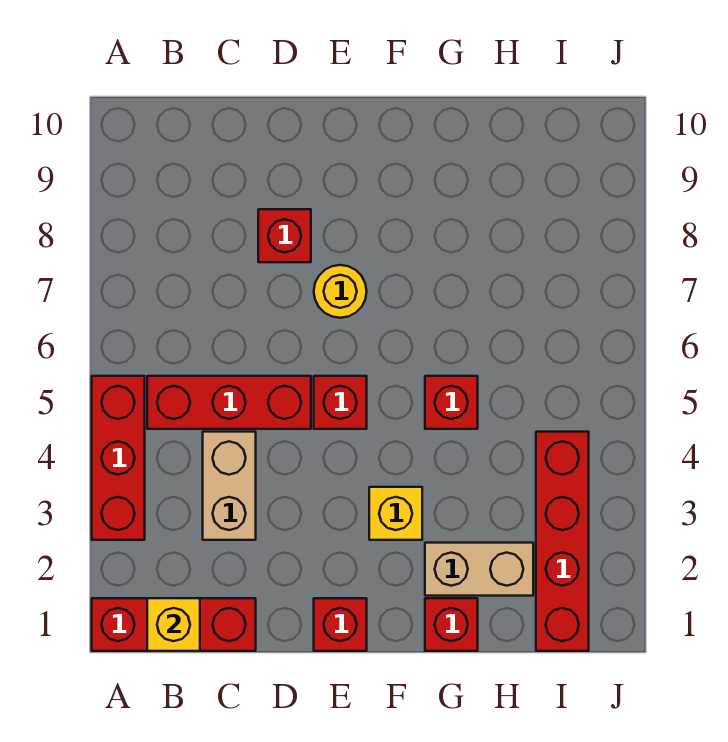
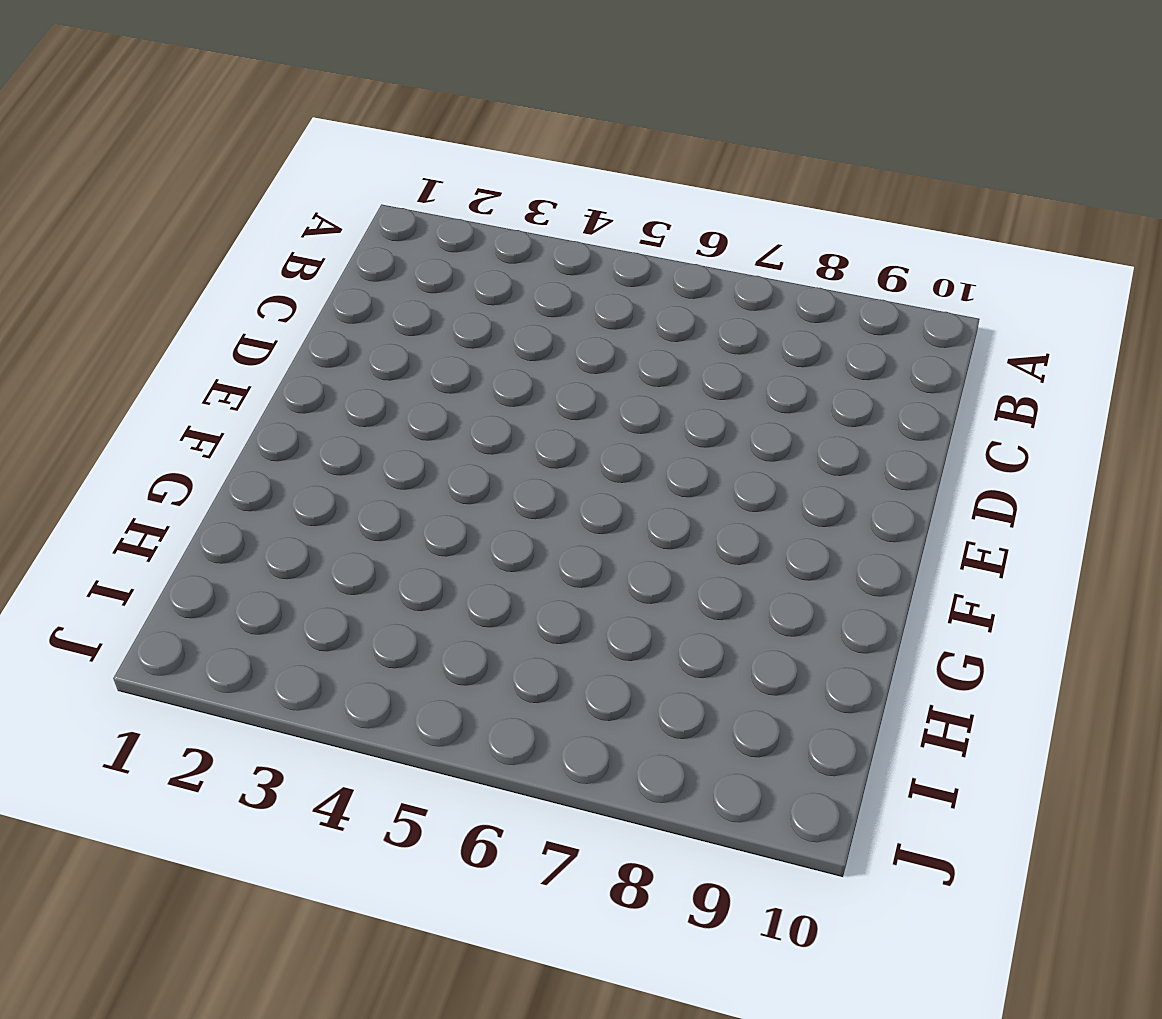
none -> red 1x3 brick [92,598,256,651]
none -> red 1x3 brick [92,376,145,540]
none -> red 1x3 brick [147,376,311,429]

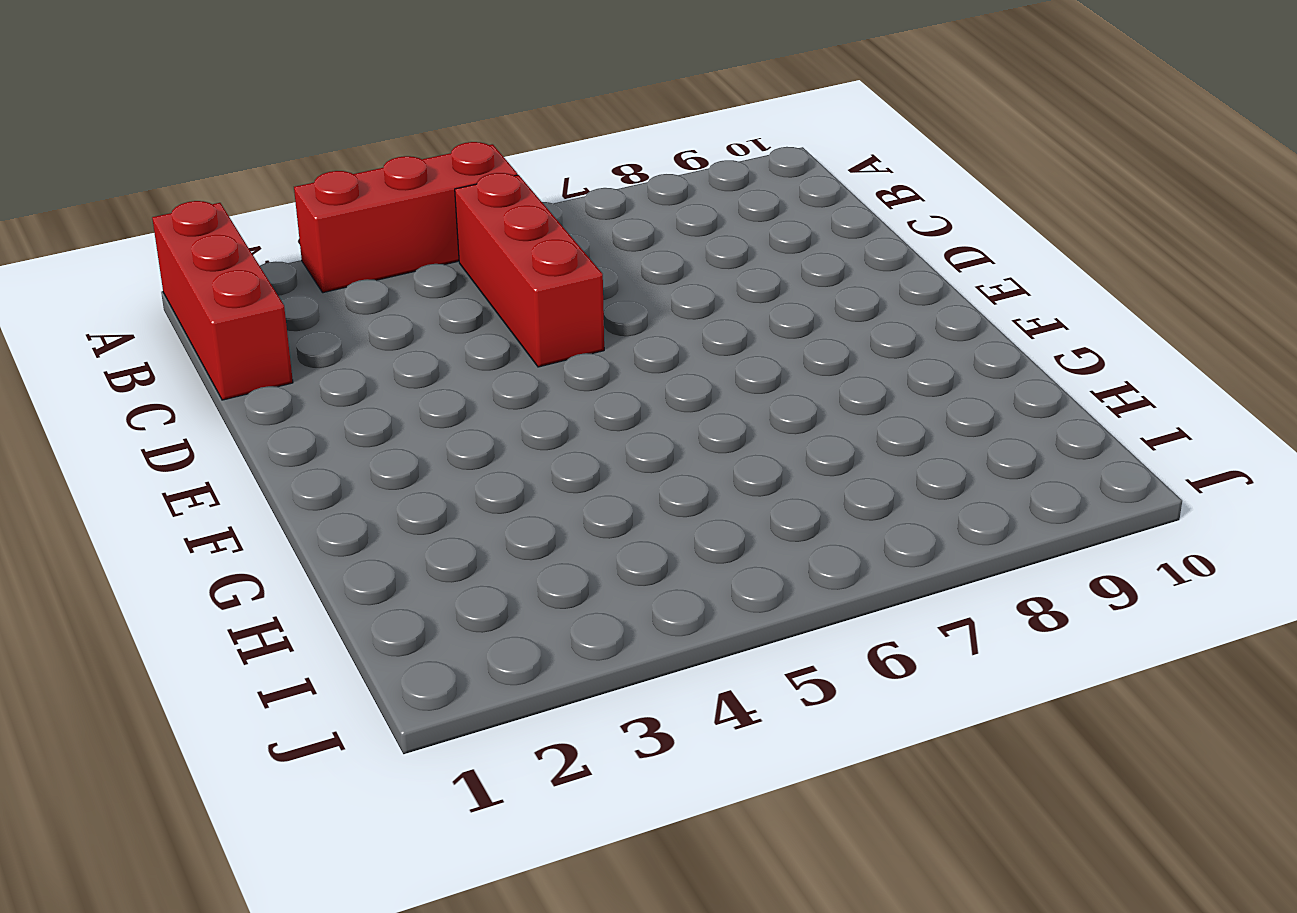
none -> tan 1x2 brick [203,432,256,540]
none -> red 1x1 brick [258,209,311,262]
none -> red 1x1 brick [314,598,367,651]

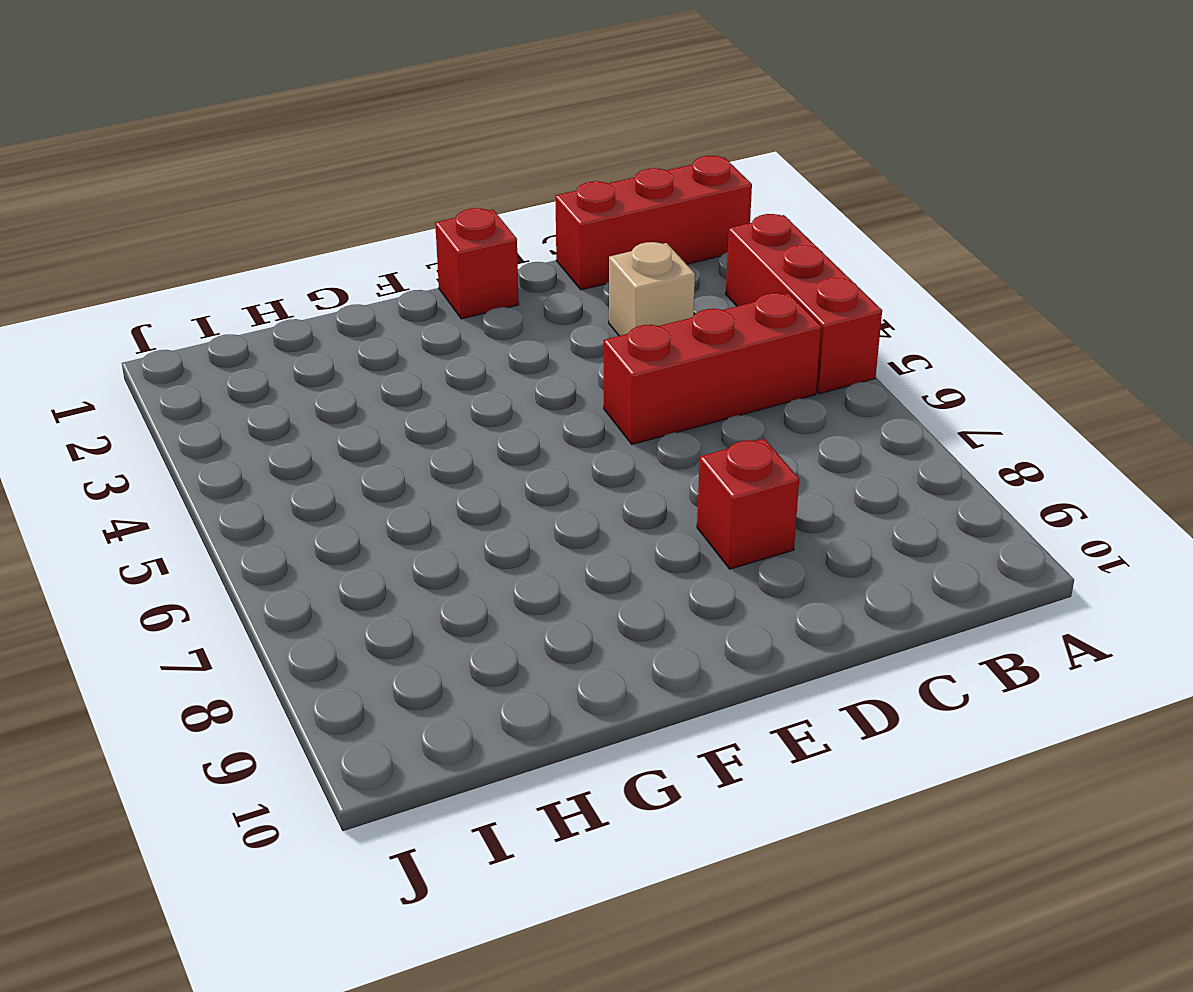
tan 1x1 brick [609,242,695,336] -> tan 1x2 brick [203,432,256,540]
none -> red 1x1 brick [314,376,367,429]
none -> yellow 1x1 round brick [314,265,367,318]
none -> yellow 1x1 brick [369,487,422,540]

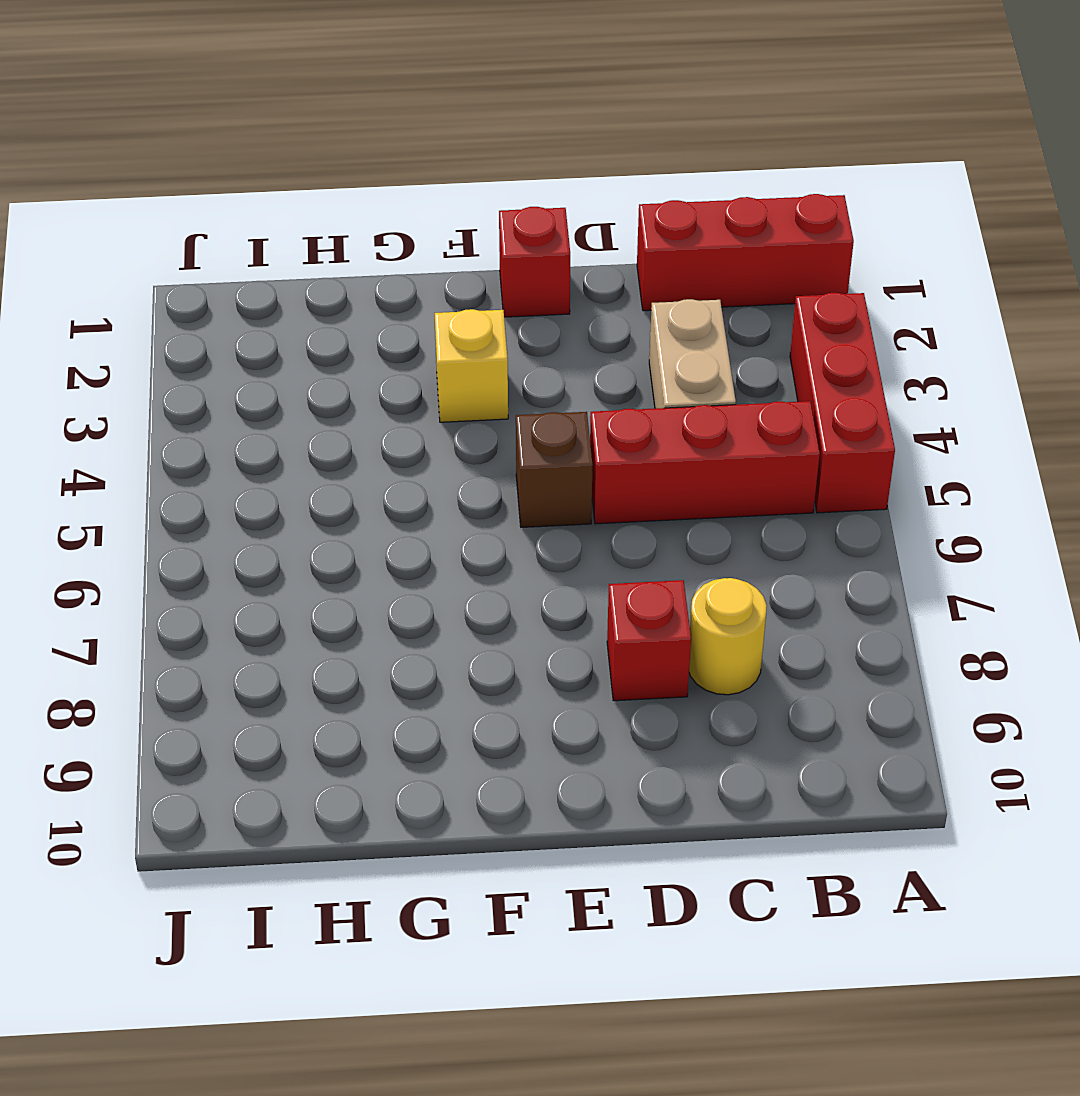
yellow 1x1 round brick [689,578,767,695] -> yellow 1x1 round brick moved to [314,265,367,318]
brown 1x1 brick [516,412,593,527] -> red 1x1 brick [314,376,367,429]
none -> red 1x1 brick [425,598,478,651]
none -> tan 1x2 brick [425,543,533,596]
none -> red 1x1 brick [425,376,478,429]

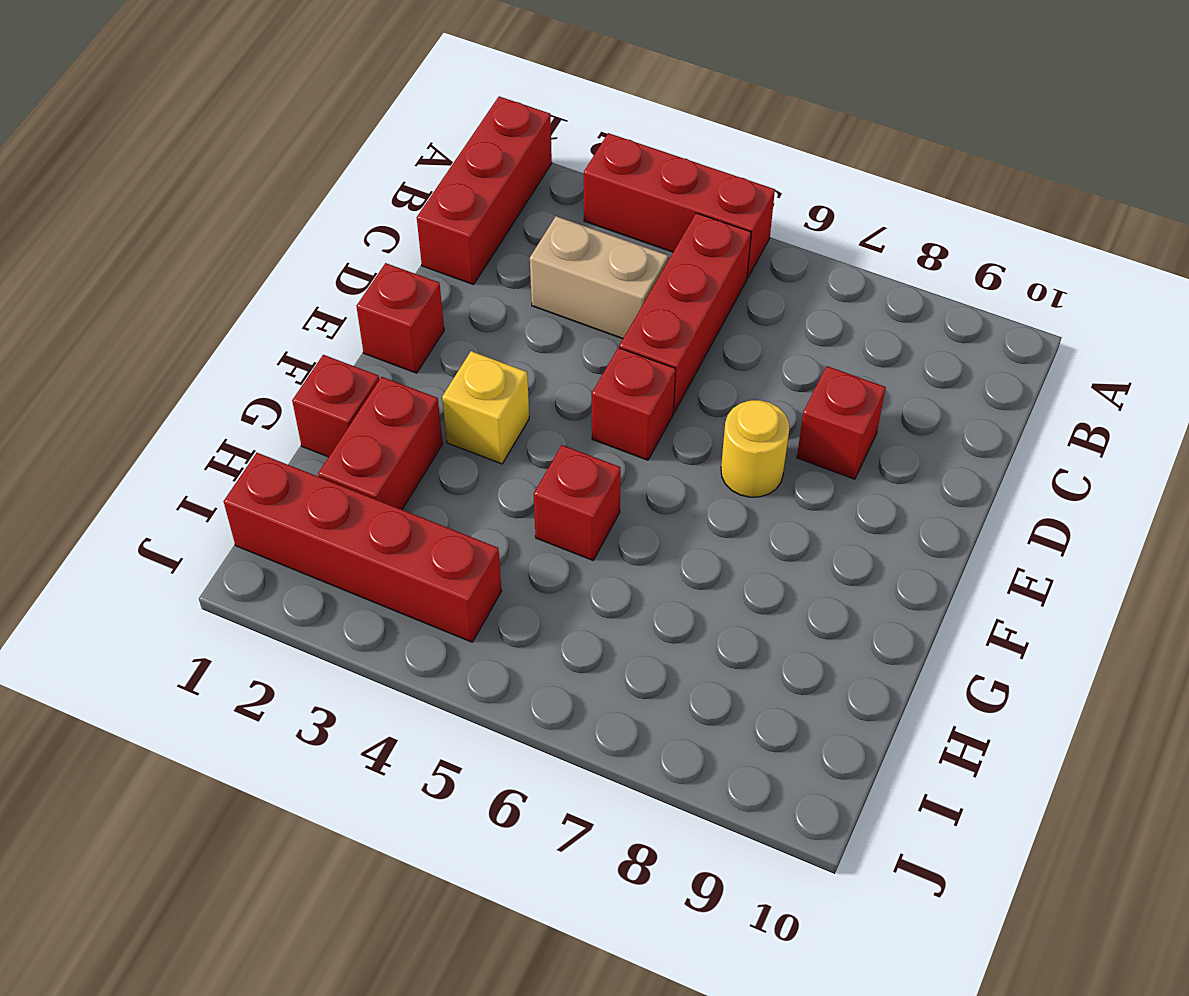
red 1x2 brick [318,377,443,510] -> tan 1x2 brick [425,543,533,596]
none -> yellow 1x1 brick [147,598,200,651]

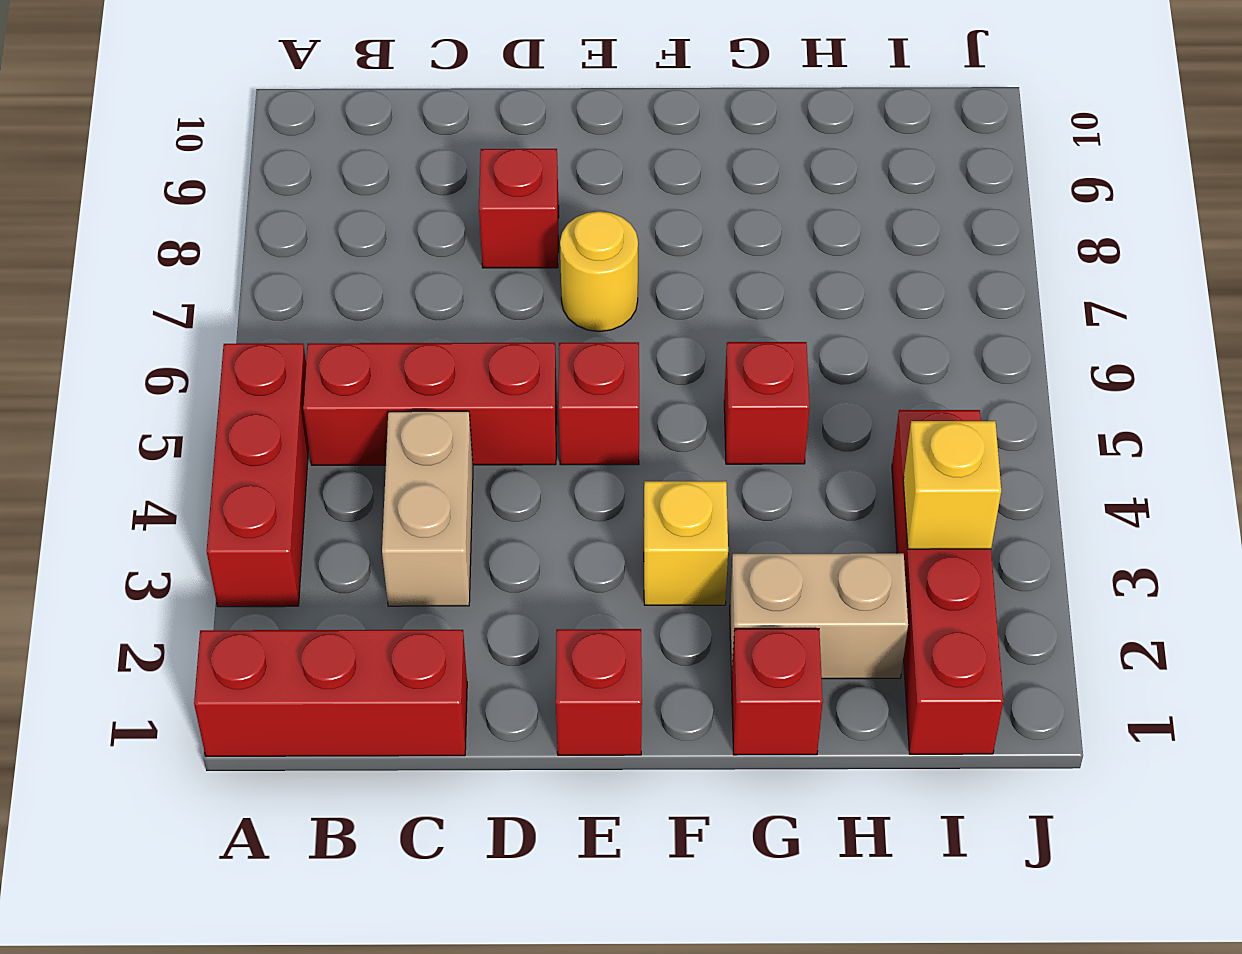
yellow 1x1 brick [903,421,1001,549] -> yellow 1x1 brick moved to [147,598,200,651]

